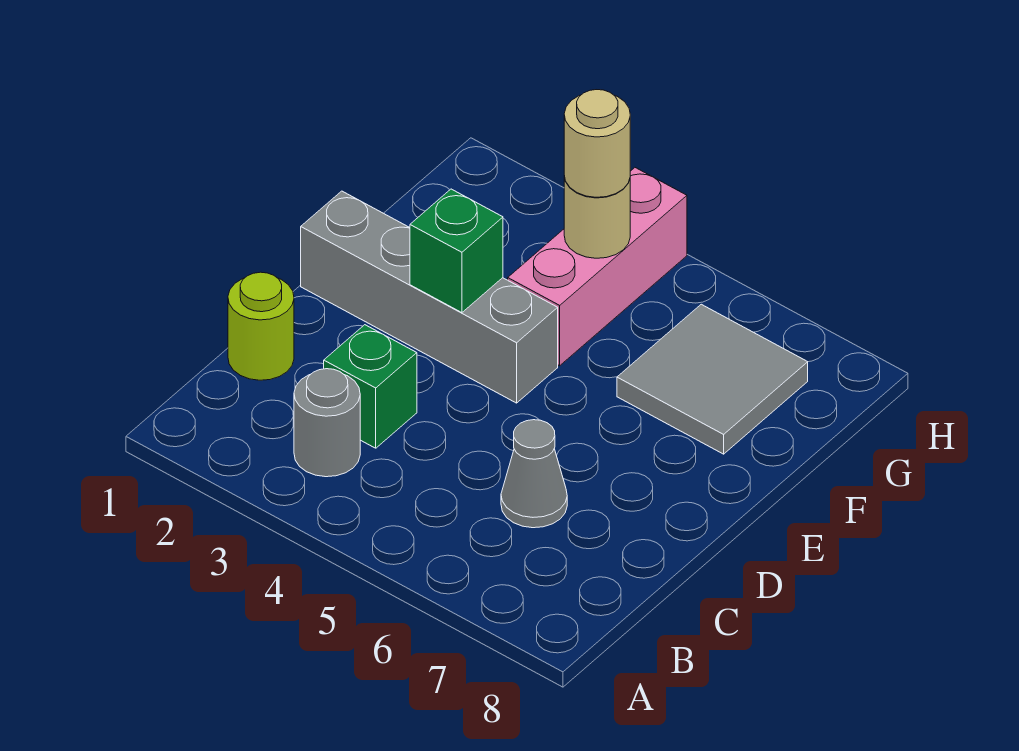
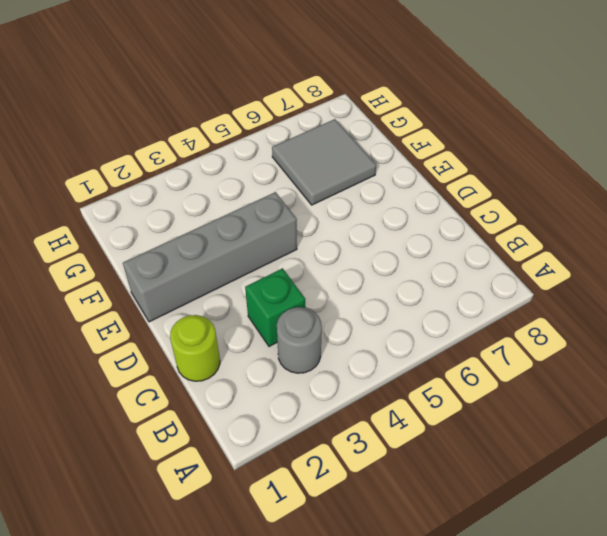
none -> grey 1x1 cone [501,420,567,528]
none -> pink 1x3 brick [508,168,687,366]

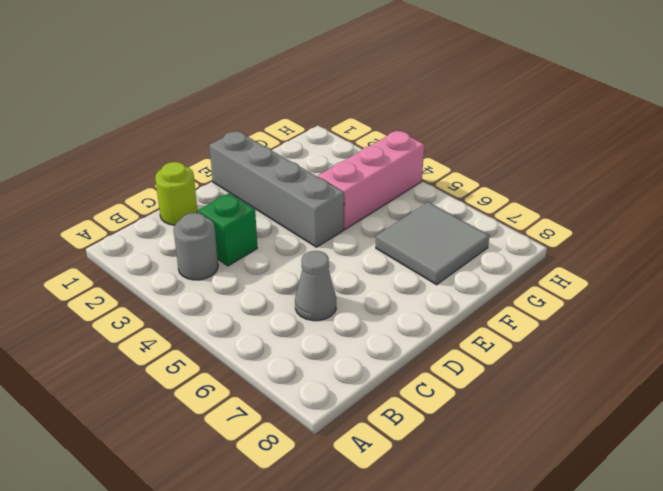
none -> green 1x1 brick [410,189,503,313]
none -> tan 1x1 round brick [564,176,630,258]

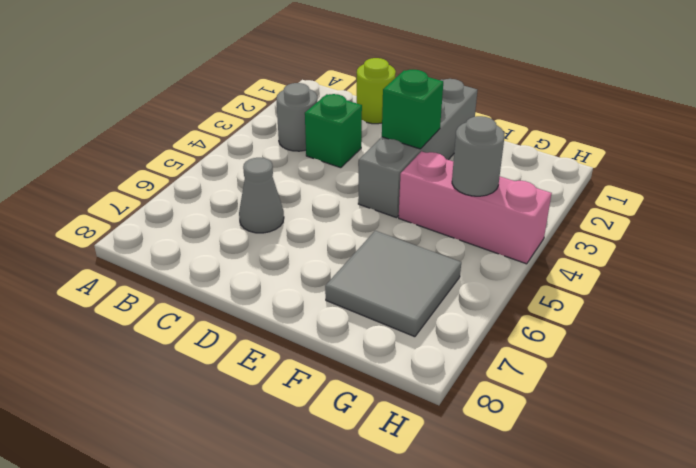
grey 1x1 round brick [452,116,505,196] -> tan 1x1 round brick [564,176,630,258]
none -> tan 1x1 round brick [564,90,630,197]

